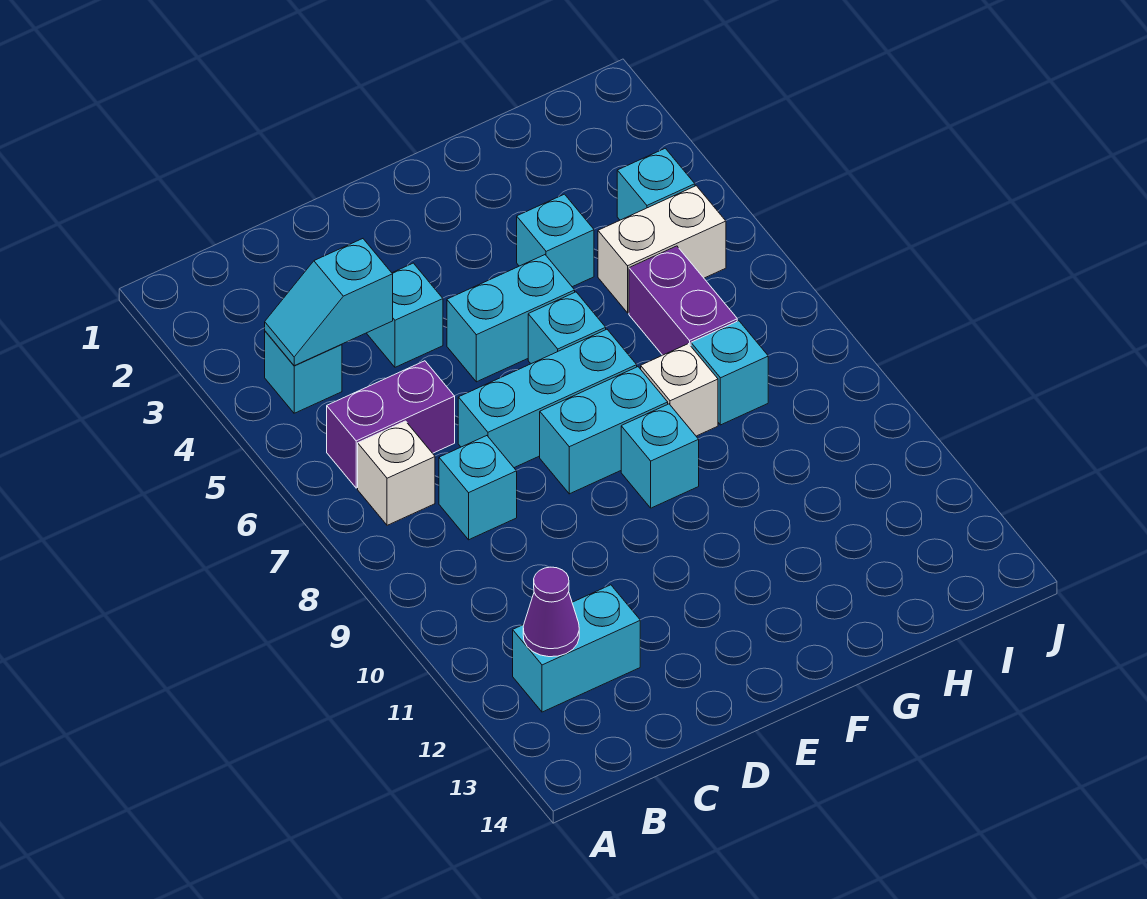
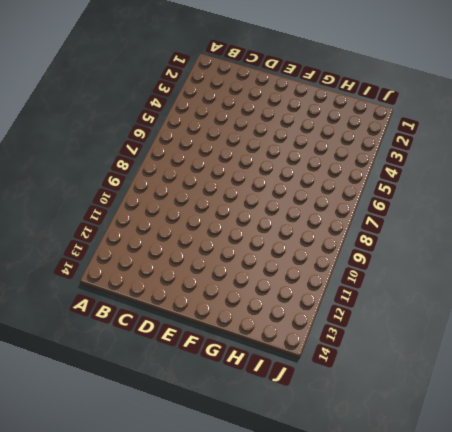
none -> cyan 1x1 brick [265,331,342,413]
none -> purple 1x2 brick [327,361,455,488]
none -> white 1x1 brick [358,421,435,525]

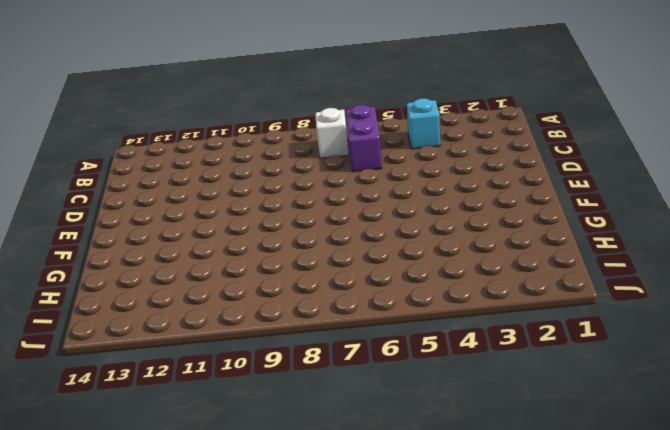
none -> cyan 1x2 brick [513,585,640,712]
none -> cyan 1x1 brick [439,436,517,540]
none -> cyan 1x1 brick [367,263,443,367]

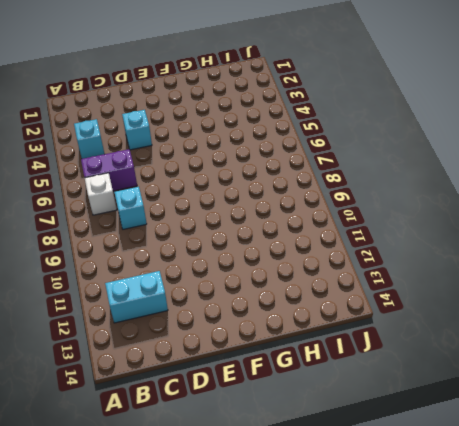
none -> cyan 1x3 brick [458,329,637,468]
none -> cyan 1x2 brick [447,255,575,382]
none -> cyan 1x2 brick [540,367,668,494]

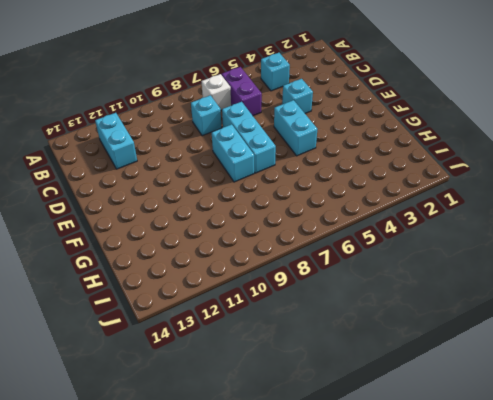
none -> cyan 1x1 brick [528,292,606,364]
none -> cyan 1x1 brick [621,404,699,508]
none -> cyan 1x1 brick [517,194,594,287]

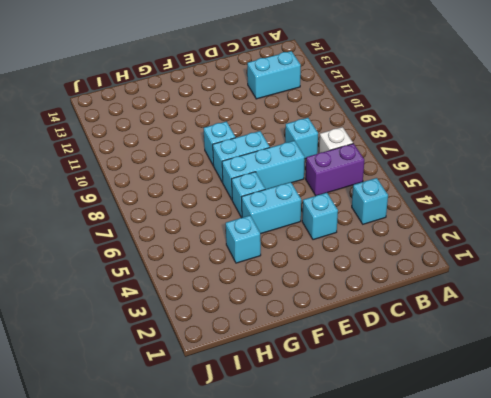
none -> white 1x1 brick [641,344,718,436]
none -> white 1x2 brick [598,186,726,313]
none -> purple 1x2 brick [629,246,737,355]

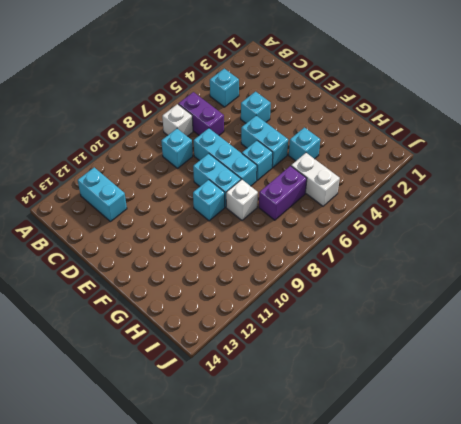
none -> cyan 1x1 brick [691,321,768,425]
none -> cyan 1x1 brick [617,148,695,220]
none -> cyan 1x2 slope [265,239,393,366]

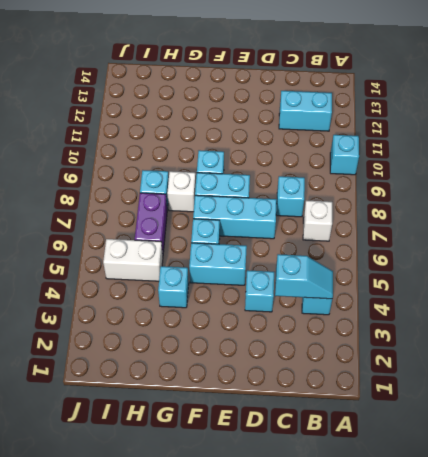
cyan 1x1 brick [330,135,359,175] -> cyan 1x1 brick moved to [617,148,695,220]
none -> purple 1x2 brick [327,361,455,488]
none -> purple 1x1 cone [523,567,579,657]

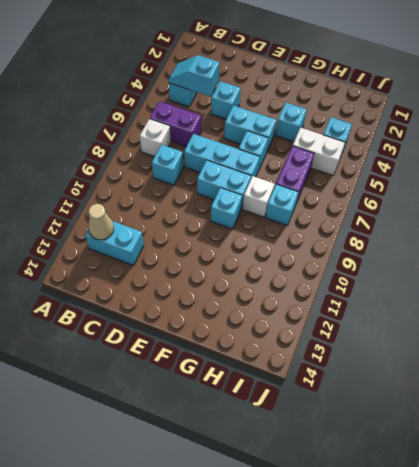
tan 1x1 cone [88,204,114,240] -> purple 1x1 cone [523,567,579,657]

